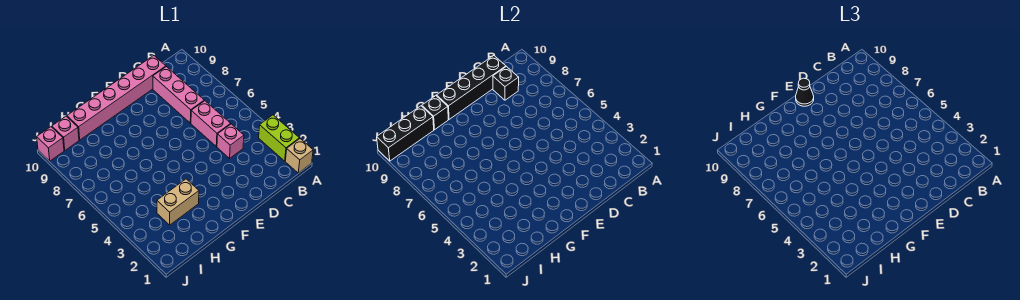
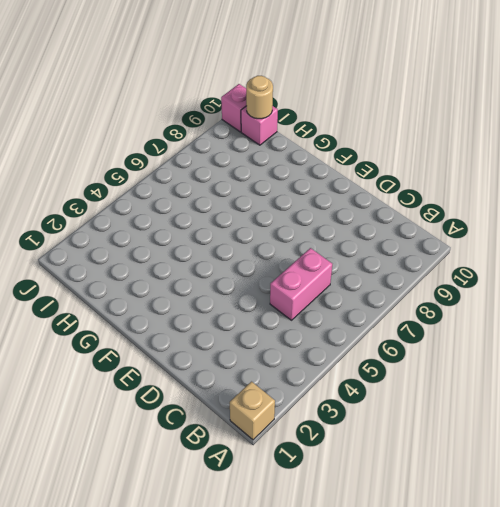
tan 1x1 round brick [246,76,273,119] -> black 1x3 brick [377,106,434,161]
none -> lime 1x2 brick [259,115,299,161]
none -> pink 1x1 brick [217,124,244,158]
none -> pink 1x3 brick [153,67,204,123]

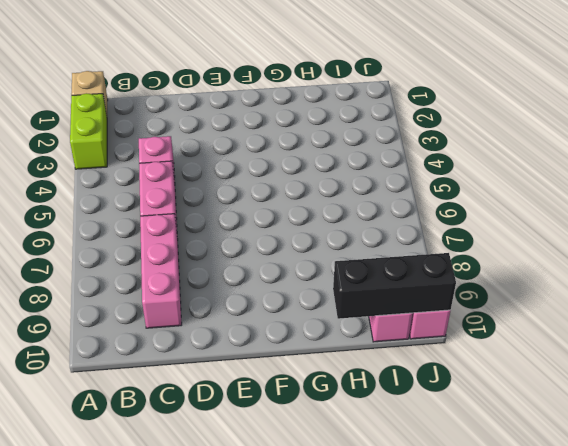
none -> pink 1x6 brick [67,56,166,140]
none -> tan 1x2 brick [157,179,199,225]
none -> black 1x1 brick [493,67,519,100]

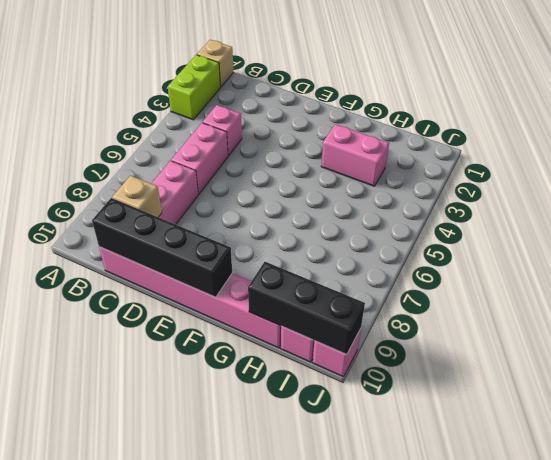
tan 1x1 brick [112,176,162,217] -> black 1x1 brick [493,67,519,100]
pink 1x2 brick [321,124,389,186] -> tan 1x2 brick [157,179,199,225]
none -> black 1x1 brick [422,96,448,130]
none -> black 1x1 cone [796,78,814,106]

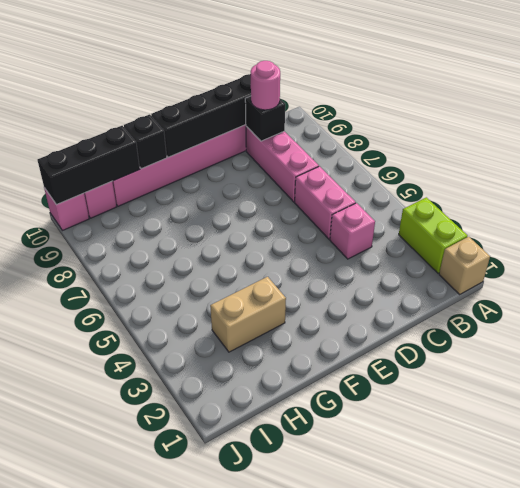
pink 1x1 round brick [251,61,280,110] -> none
none -> black 1x1 cone [796,78,814,106]

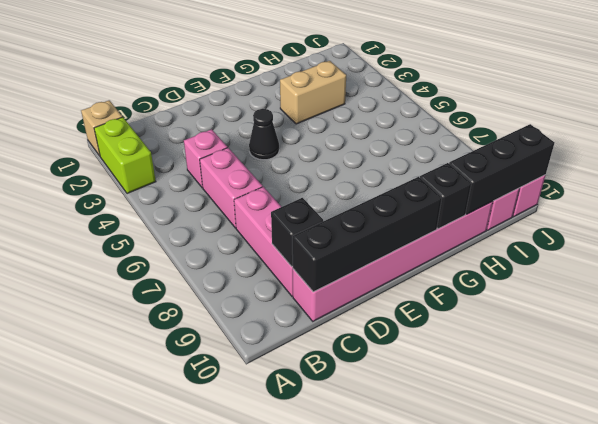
black 1x1 cone [249,109,279,160] -> black 1x1 cone moved to [796,78,814,106]

